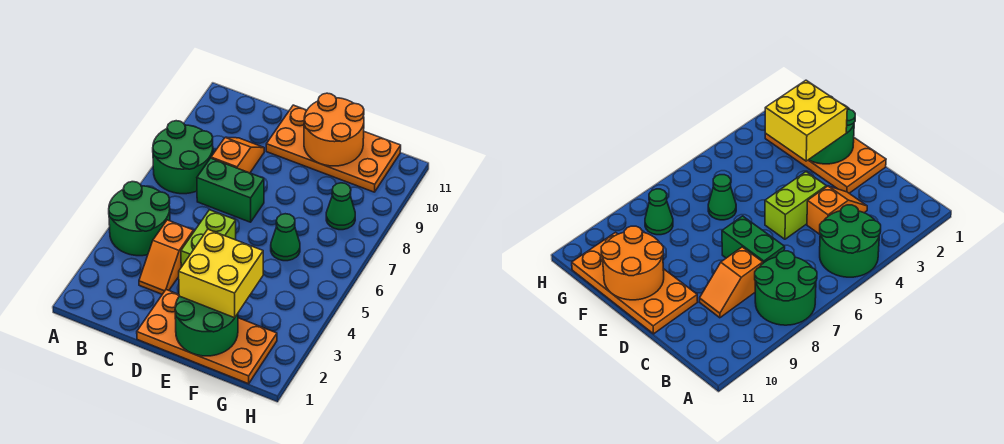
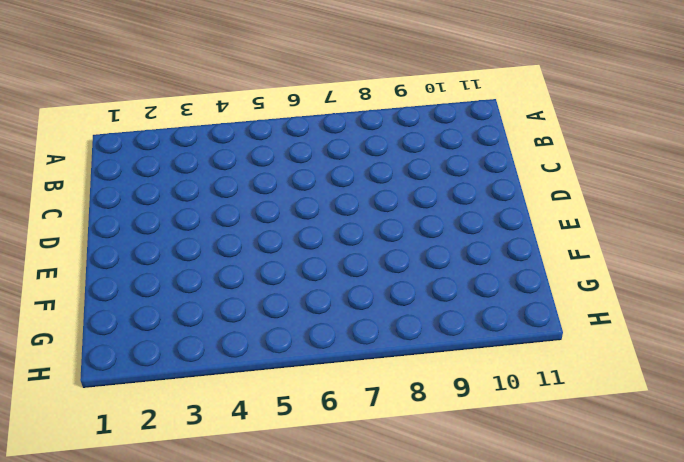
none -> green 2x2 round brick [109,182,170,256]
none -> green 2x2 round brick [153,121,213,194]
none -> orange 1x2 slope [139,220,194,294]

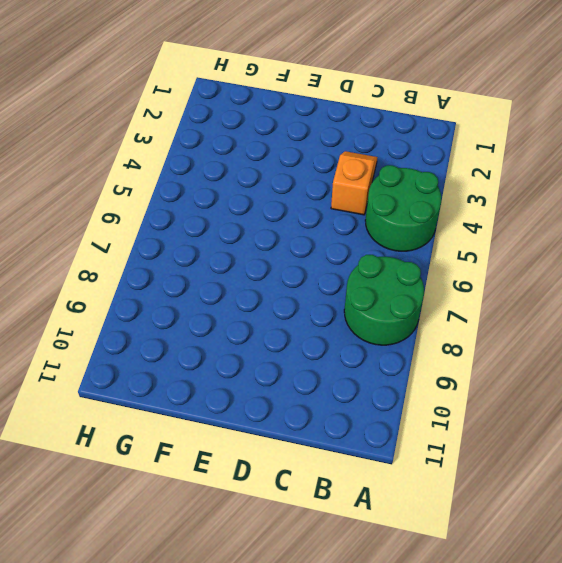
none -> green 1x2 brick [197,158,264,222]
none -> orange 1x2 slope [211,137,264,173]
none -> orange 2x4 plate [137,290,277,384]

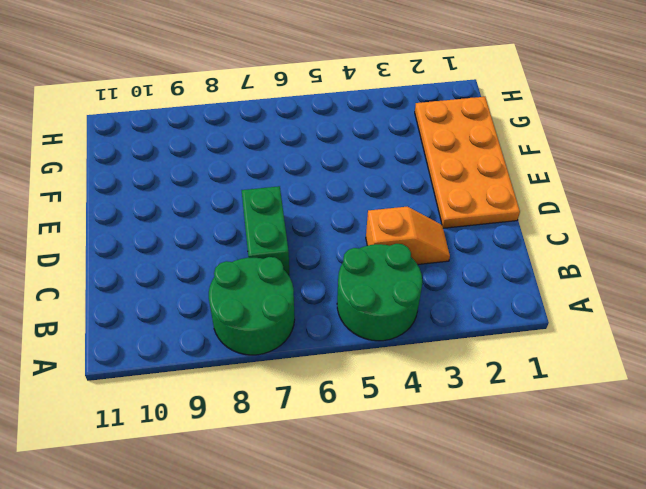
none -> orange 1x2 slope [211,137,264,173]
none -> lime 1x2 brick [181,210,236,267]
none -> orange 2x4 plate [266,105,401,192]

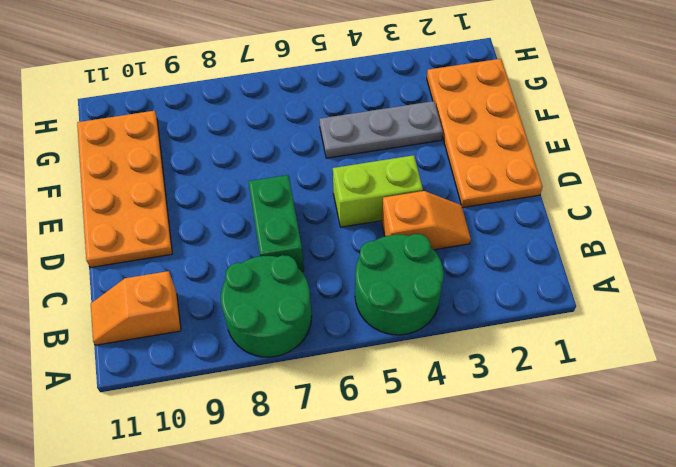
orange 1x2 slope [91,271,181,345] -> orange 1x2 slope moved to [211,137,264,173]
grey 1x3 plate [319,101,443,158] -> none
none -> green 1x1 cone [271,214,300,261]
none -> green 1x1 cone [326,183,355,230]
none -> green 2x2 round brick [175,296,238,356]

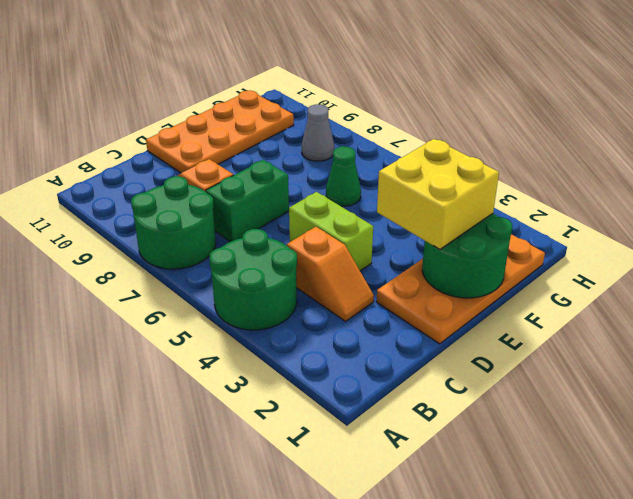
grey 1x1 cone [302,104,334,161] -> green 1x1 cone [326,183,355,230]
none -> orange 2x2 round brick [304,93,364,166]

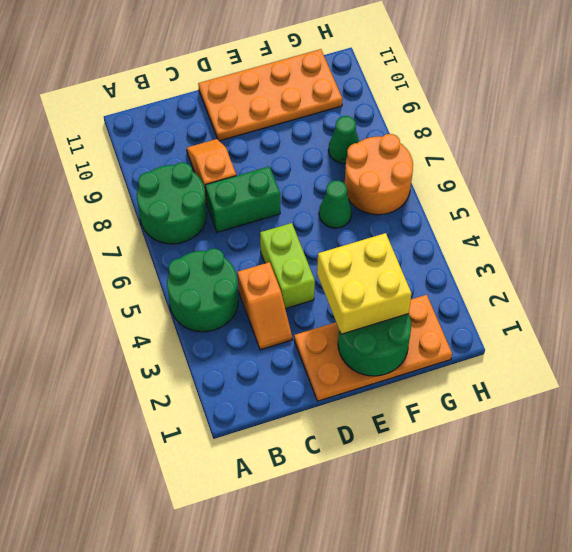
orange 2x2 round brick [345,134,413,215] -> orange 2x2 round brick moved to [304,93,364,166]

